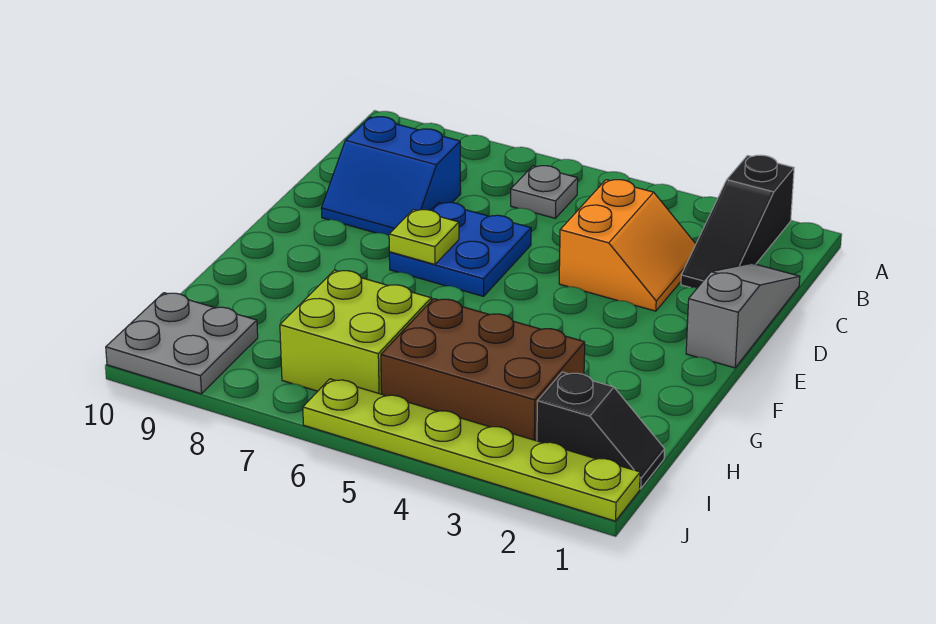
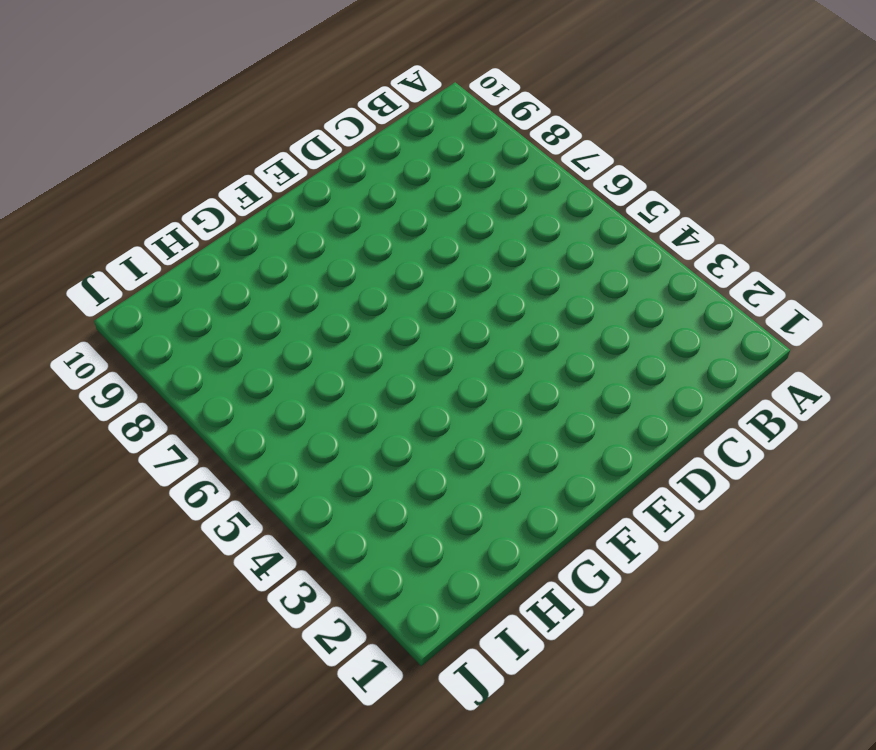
none -> black 1x3 slope [681,155,794,288]
none -> grey 1x1 plate [511,166,578,218]
none -> grey 1x3 slope [686,263,800,368]

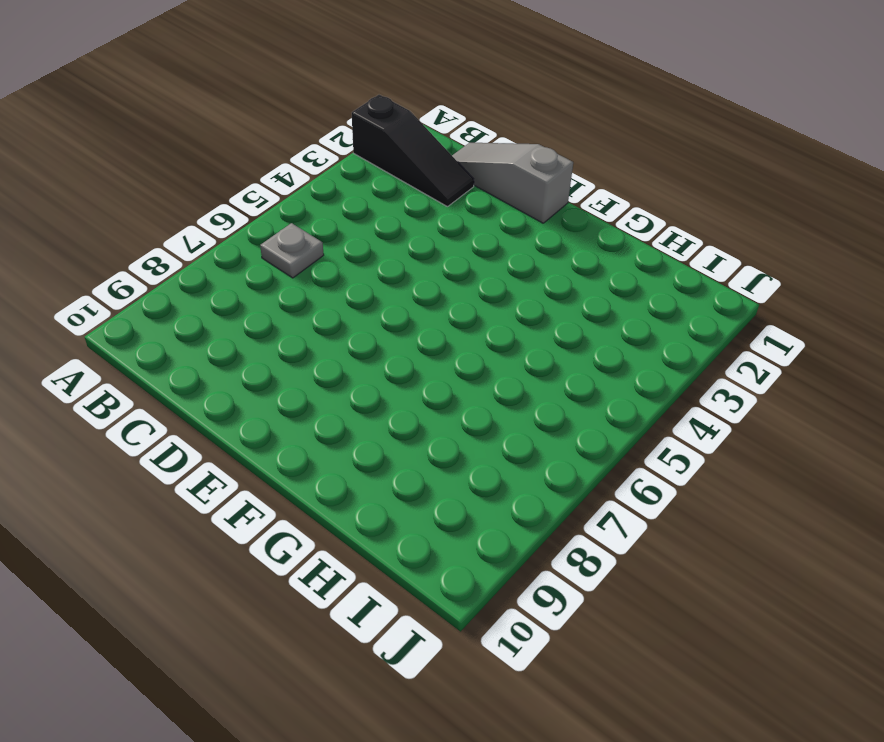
none -> orange 2x2 slope [559,180,696,311]
none -> blue 2x2 slope [321,117,461,235]
none -> blue 2x2 plate [389,202,531,296]

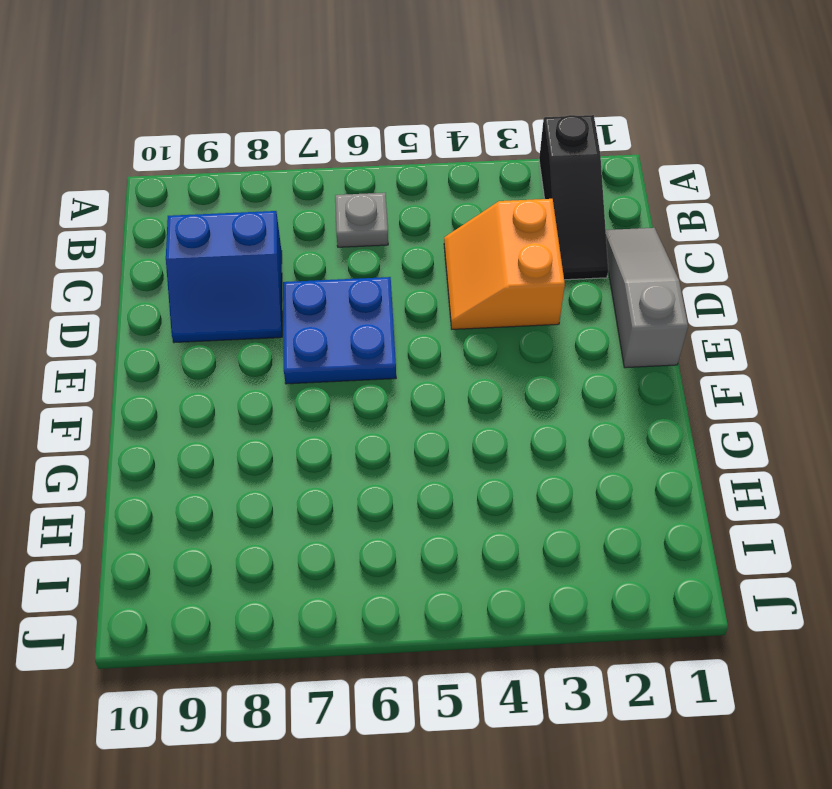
orange 2x2 slope [444,199,565,329] -> orange 2x2 slope turned to [559,180,696,311]
none -> brown 2x3 brick [381,299,585,441]
none -> lime 2x2 brick [280,270,431,394]
none -> black 1x2 slope [537,372,665,489]

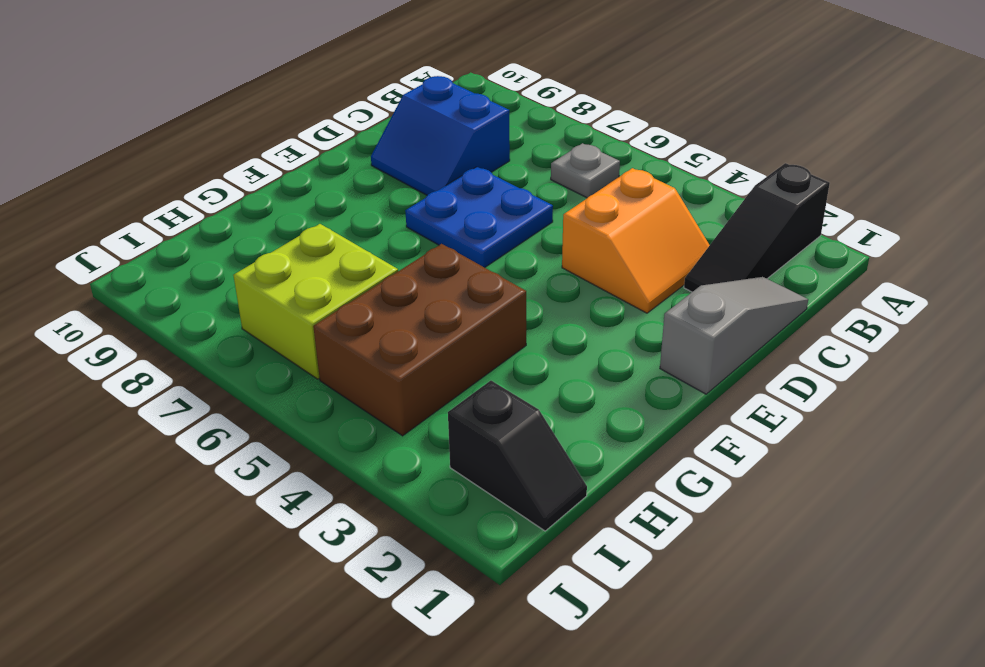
brown 2x3 brick [313,244,526,436] -> brown 2x3 brick turned to [381,299,585,441]
none -> grey 2x2 plate [106,293,258,394]
none -> lime 1x6 plate [303,379,640,521]
none -> lime 1x1 plate [389,210,459,264]

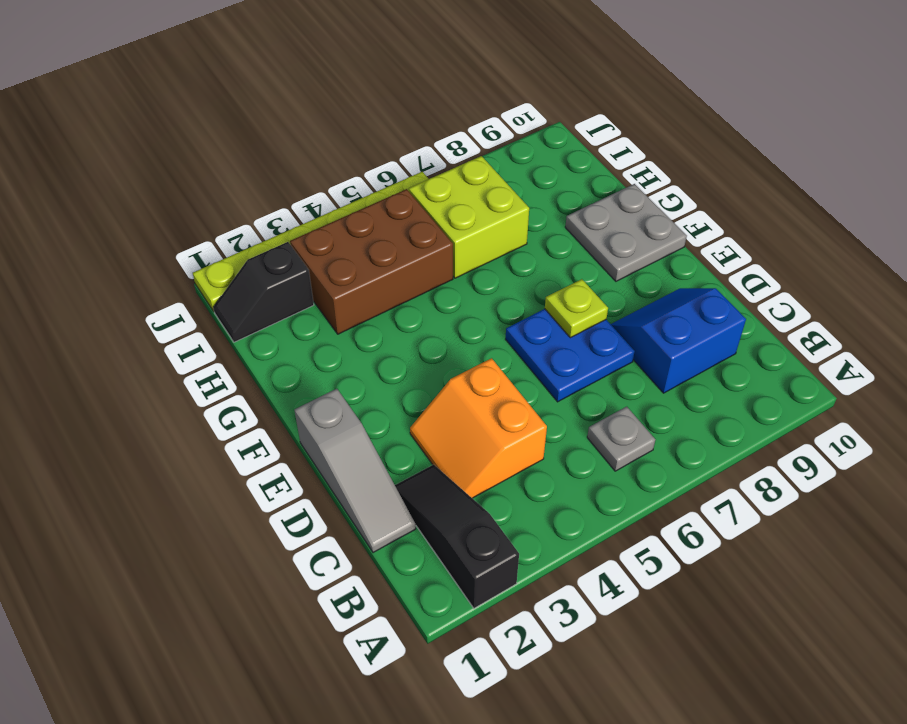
grey 2x2 plate [565,184,687,281] -> grey 2x2 plate moved to [106,293,258,394]

